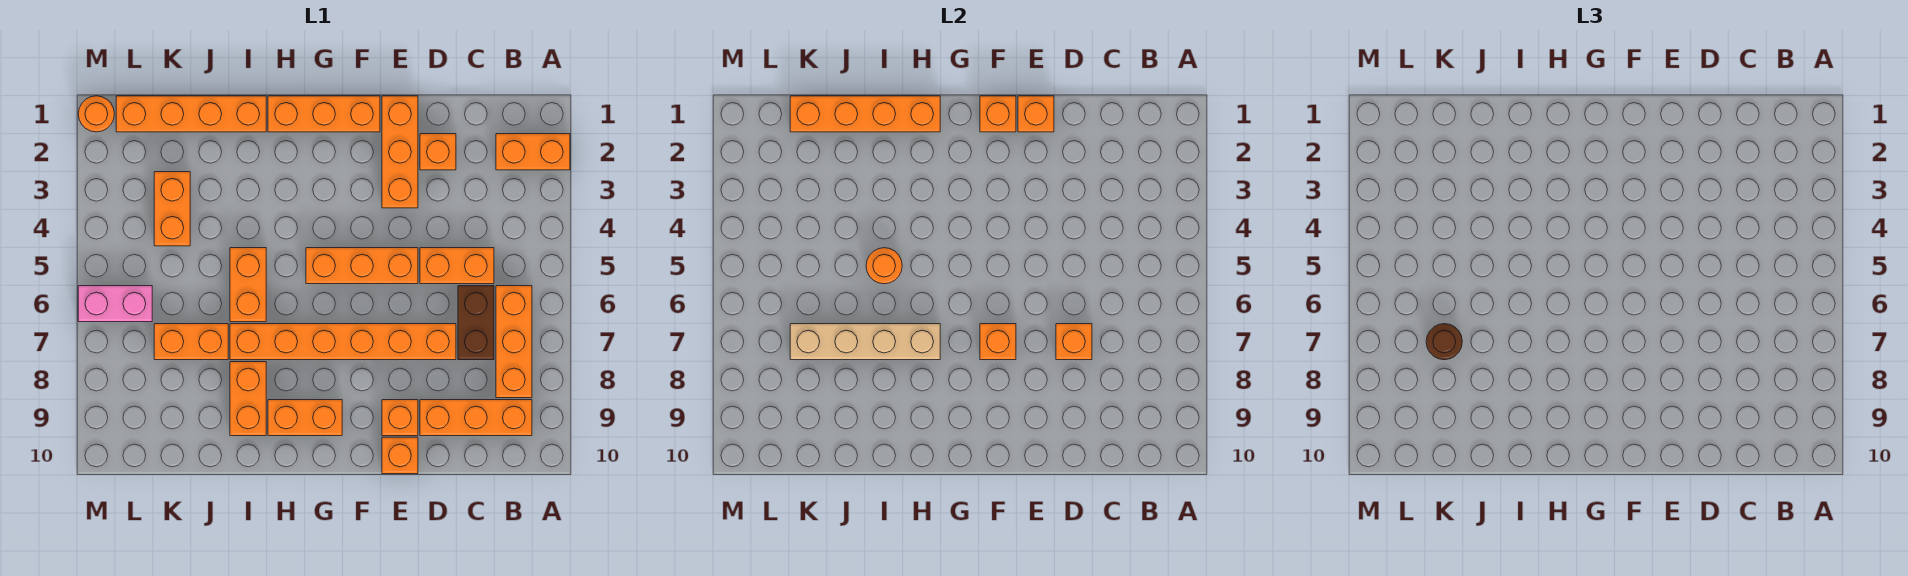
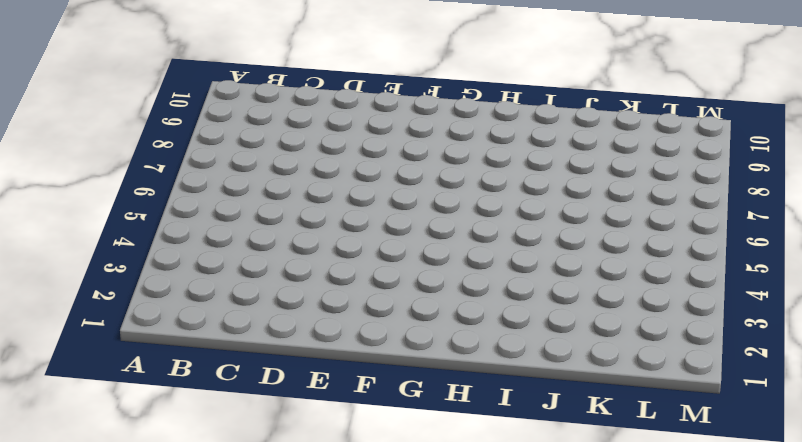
none -> orange 1x2 brick [496,134,570,170]
none -> orange 1x3 brick [496,286,532,398]
none -> orange 1x3 brick [420,400,532,436]

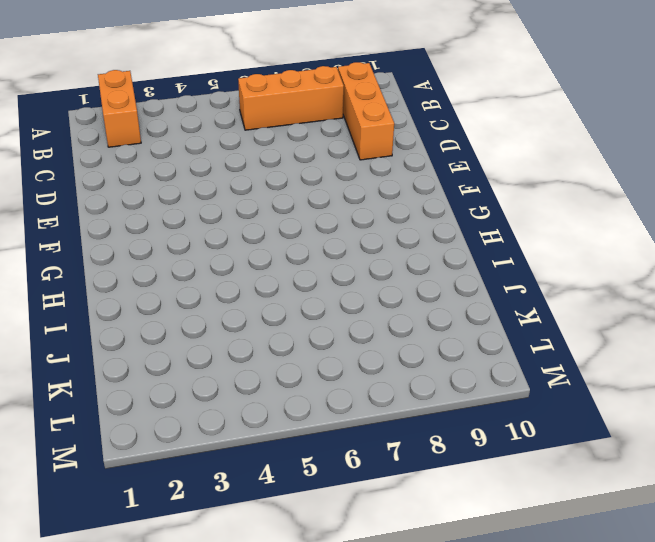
none -> orange 1x2 brick [420,248,494,284]
none -> brown 1x2 brick [458,286,494,360]
none -> orange 1x1 brick [420,134,456,170]

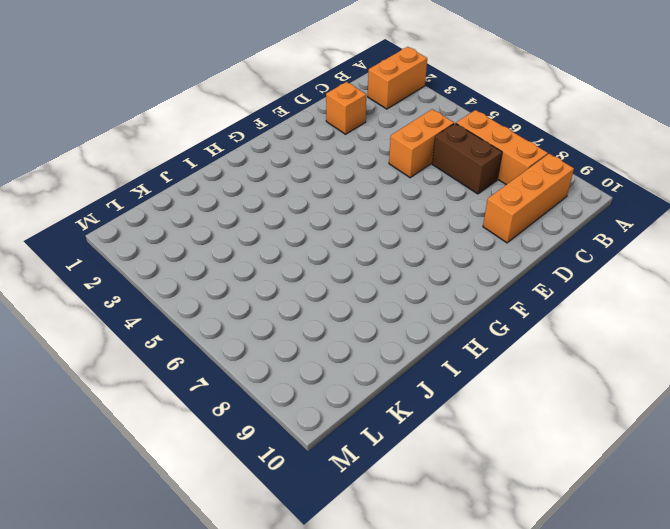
none -> orange 1x6 brick [230,324,456,360]
none -> orange 1x3 brick [382,96,418,208]
none -> orange 1x3 brick [306,248,418,284]

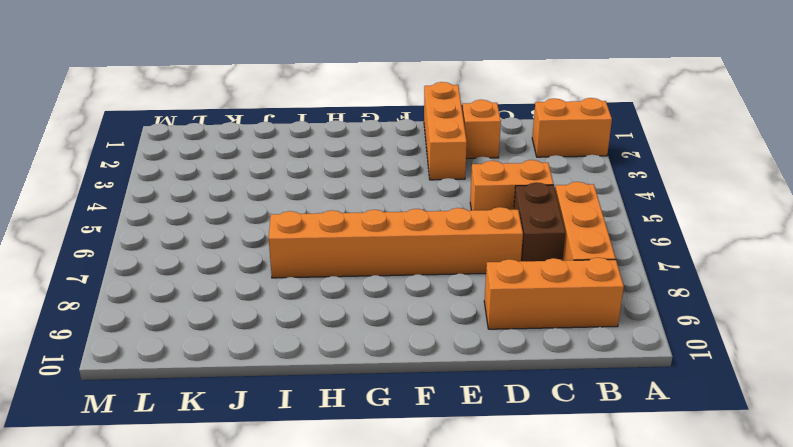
none -> orange 1x3 brick [306,248,418,284]
none -> orange 1x1 brick [382,400,418,436]
none -> orange 1x1 brick [382,437,418,474]

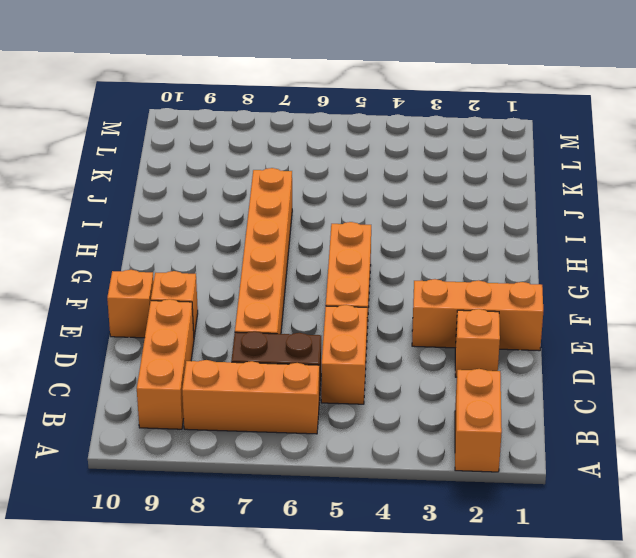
none -> orange 1x3 brick [268,96,380,132]
none -> orange 1x2 brick [268,400,342,436]
none -> orange 1x4 brick [116,96,266,132]

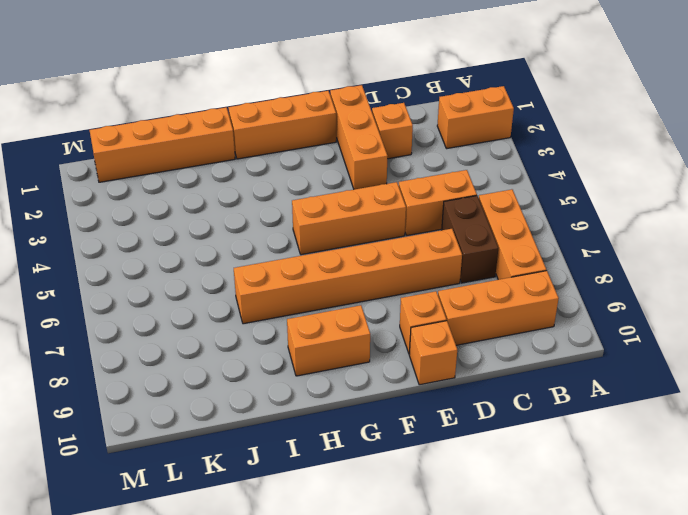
none -> orange 1x2 brick [230,248,266,322]
none -> orange 1x2 brick [230,362,266,436]
none -> orange 1x2 brick [154,324,228,360]

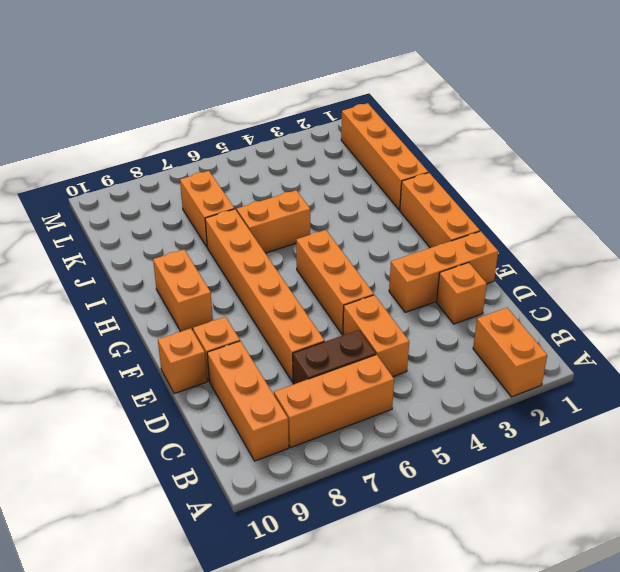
none -> orange 1x2 brick [230,362,266,436]
none -> orange 1x2 brick [154,172,190,246]
none -> pink 1x2 brick [78,286,152,322]

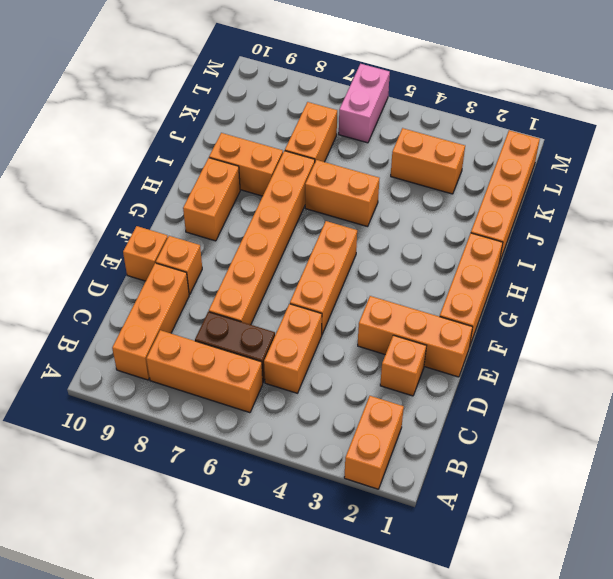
none -> orange 1x1 round brick [78,96,114,132]
none -> orange 1x1 brick [1056,324,1092,360]
none -> orange 1x1 brick [1018,96,1054,132]

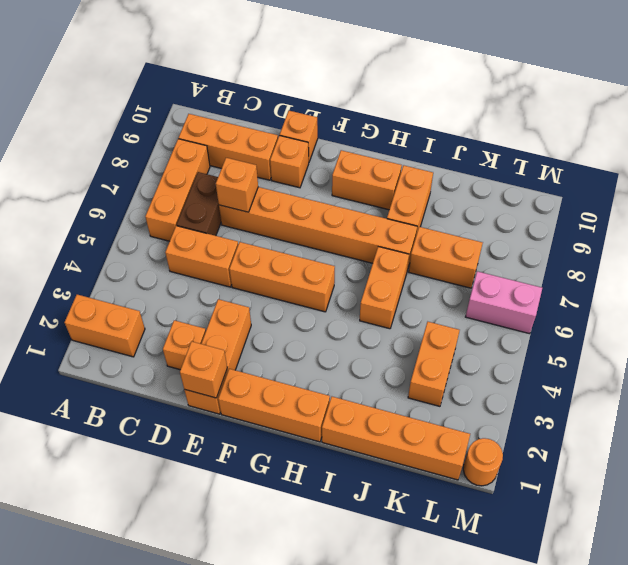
none -> orange 1x1 brick [980,96,1016,132]
none -> orange 1x1 brick [980,324,1016,360]
none -> orange 1x4 brick [790,96,940,132]

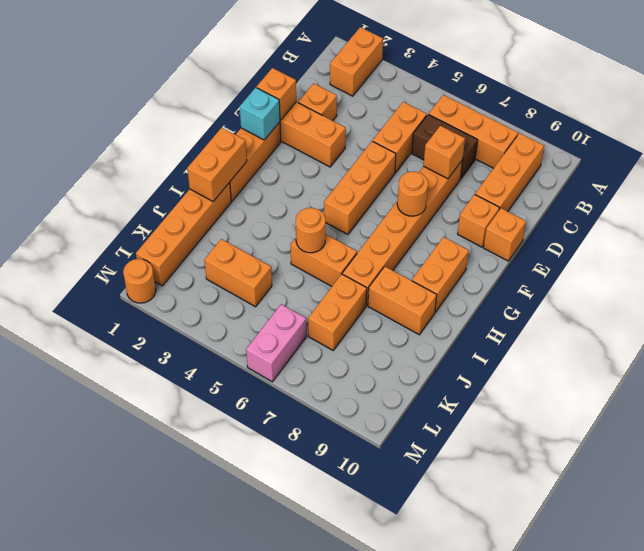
cyan 1x1 brick [240,88,280,140] -> orange 1x1 brick [980,96,1016,132]
orange 1x1 round brick [397,171,428,216] -> orange 1x1 brick [980,324,1016,360]
orange 1x2 brick [187,128,247,201] -> orange 1x4 brick [790,96,940,132]
none -> tan 1x4 brick [790,324,940,360]
none -> brown 1x1 round brick [1426,324,1462,360]

